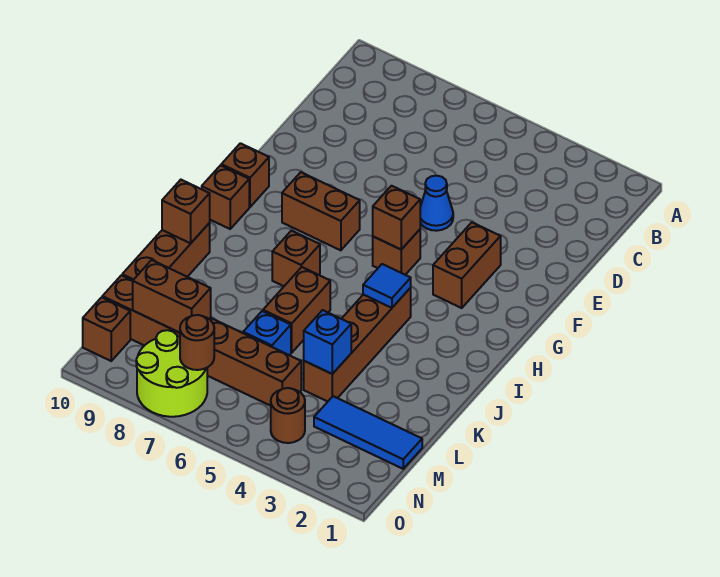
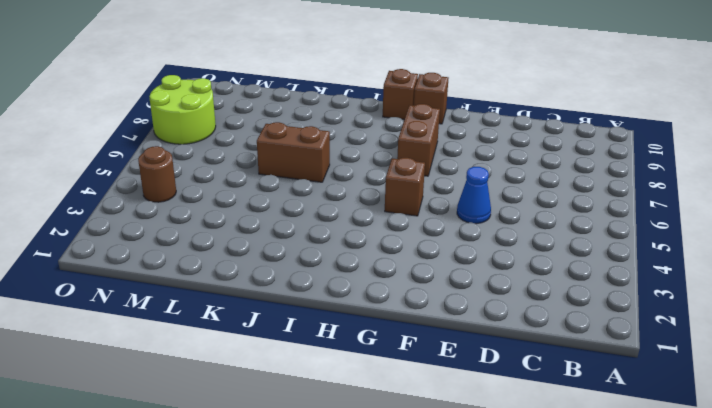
none -> brown 1x2 brick [433,222,501,308]
none -> brown 1x4 brick [304,288,411,402]
none -> brown 1x1 brick [272,231,320,286]

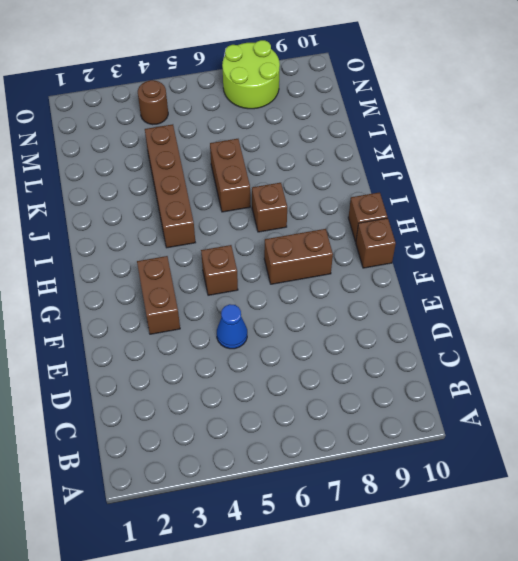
none -> brown 1x3 brick [122,223,210,281]
none -> blue 1x1 brick [243,311,291,355]
none -> blue 1x3 tile [314,396,422,469]

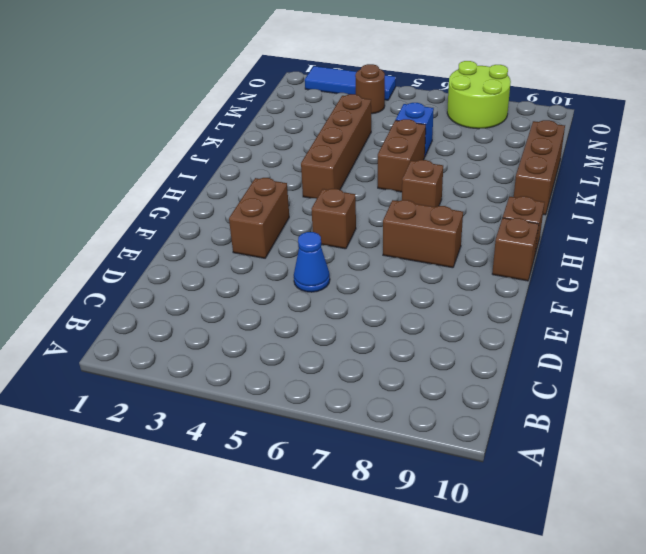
blue 1x3 tile [305,66,396,100] -> blue 1x3 tile moved to [314,396,422,469]
none -> brown 1x6 brick [102,275,301,406]
none -> brown 1x1 brick [83,297,130,361]
none -> brown 1x1 brick [373,186,420,249]

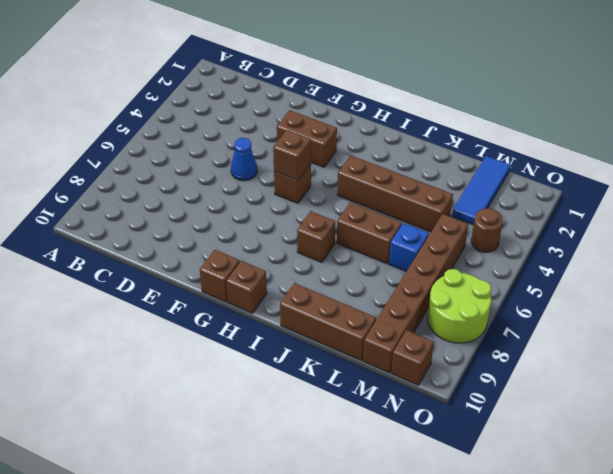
none -> brown 1x2 brick [282,172,360,250]
none -> blue 1x1 tile [363,264,411,308]
none -> brown 1x1 brick [162,180,210,243]

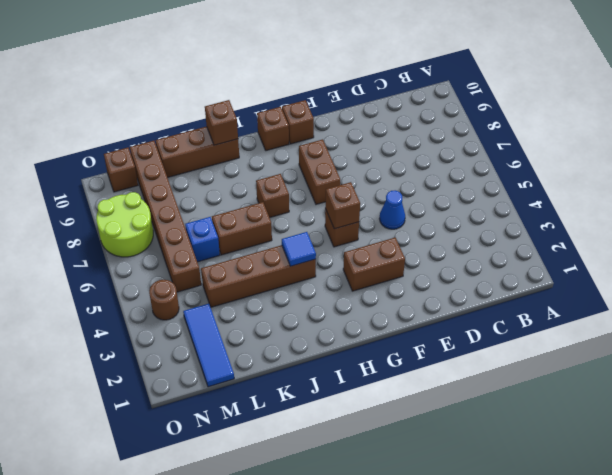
none -> blue 1x1 brick [304,310,351,374]
none -> brown 1x2 brick [133,260,211,333]
none -> brown 1x1 round brick [180,315,214,370]

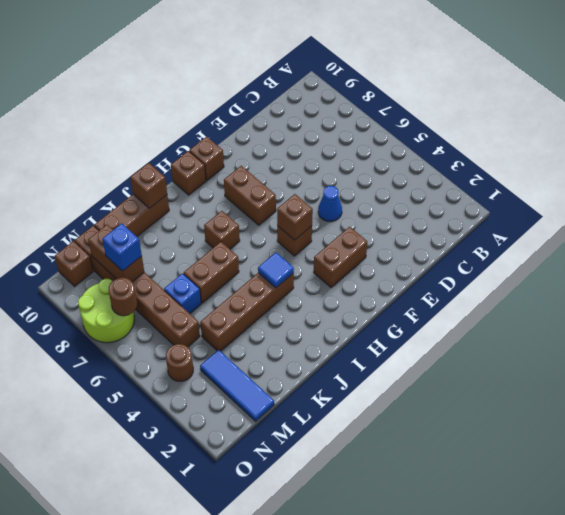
blue 1x1 brick [102,223,142,271] -> blue 1x1 brick moved to [304,310,351,374]

